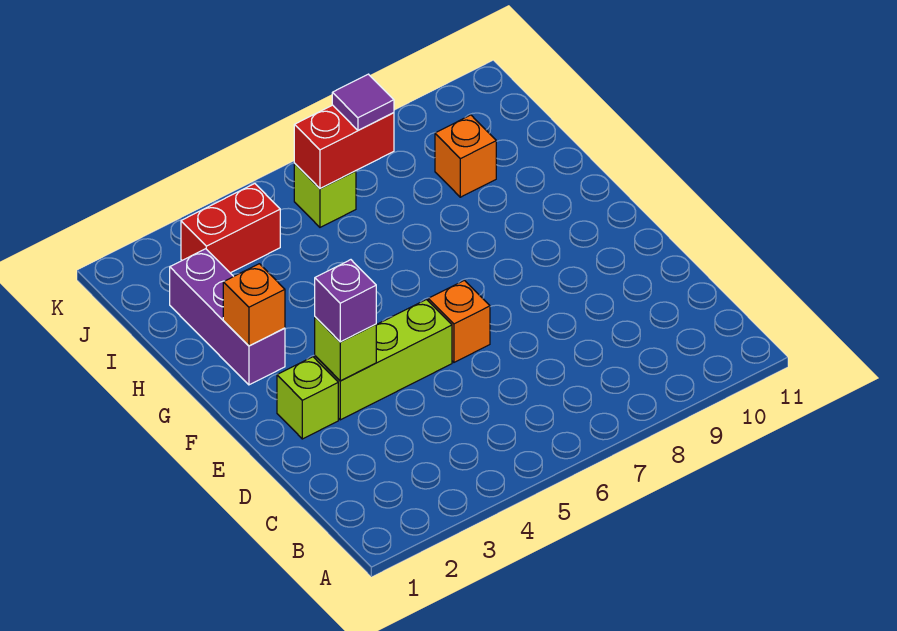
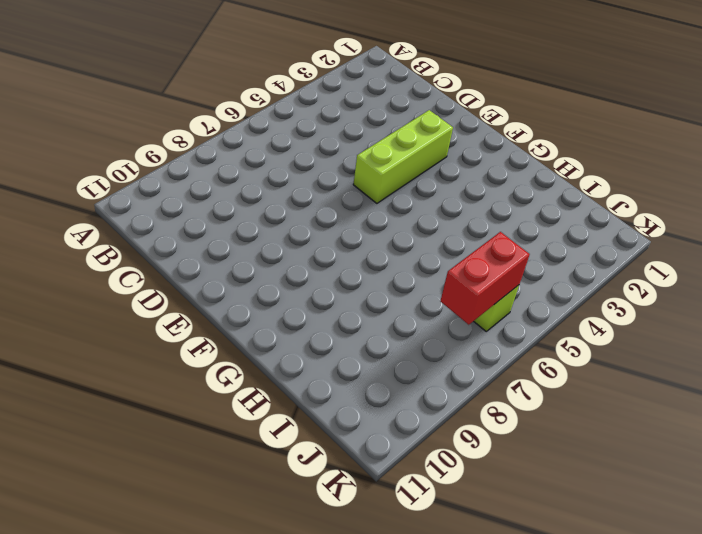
none -> lime 1x1 brick [277,357,338,439]
none -> orange 1x1 brick [428,280,490,362]
none -> purple 1x3 brick [170,249,285,385]

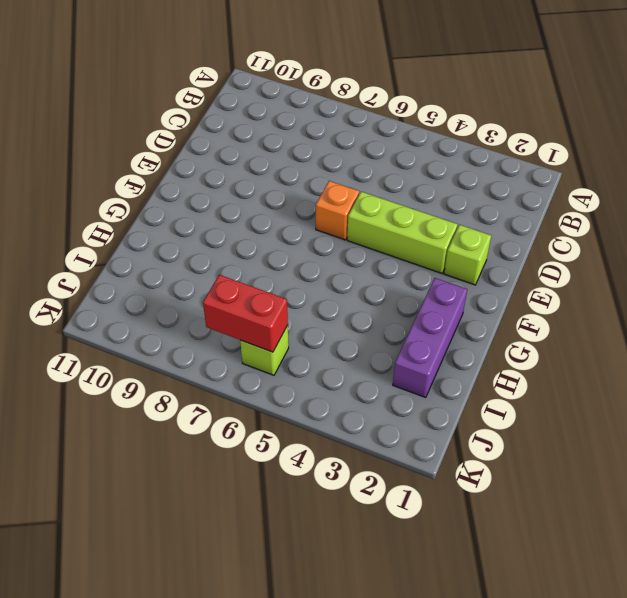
none -> orange 1x1 brick [435,115,496,197]
none -> red 1x2 brick [181,184,280,273]
none -> lime 1x1 brick [315,317,376,381]

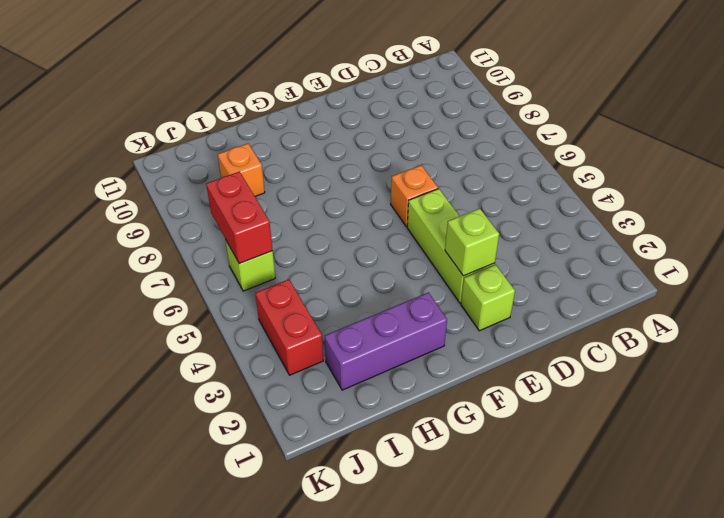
none -> orange 1x1 brick [223,264,285,346]
none -> purple 1x1 brick [315,260,376,342]
none -> purple 1x1 tile [332,74,394,130]

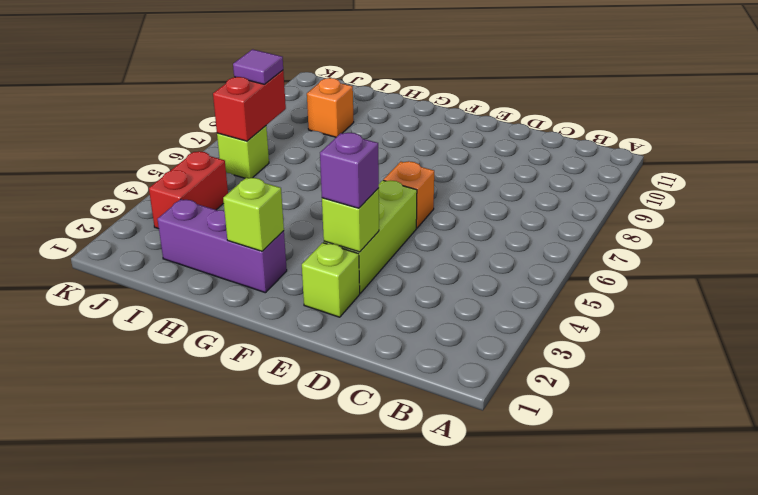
lime 1x1 brick [223,178,284,251] -> orange 1x1 brick [223,264,285,346]

